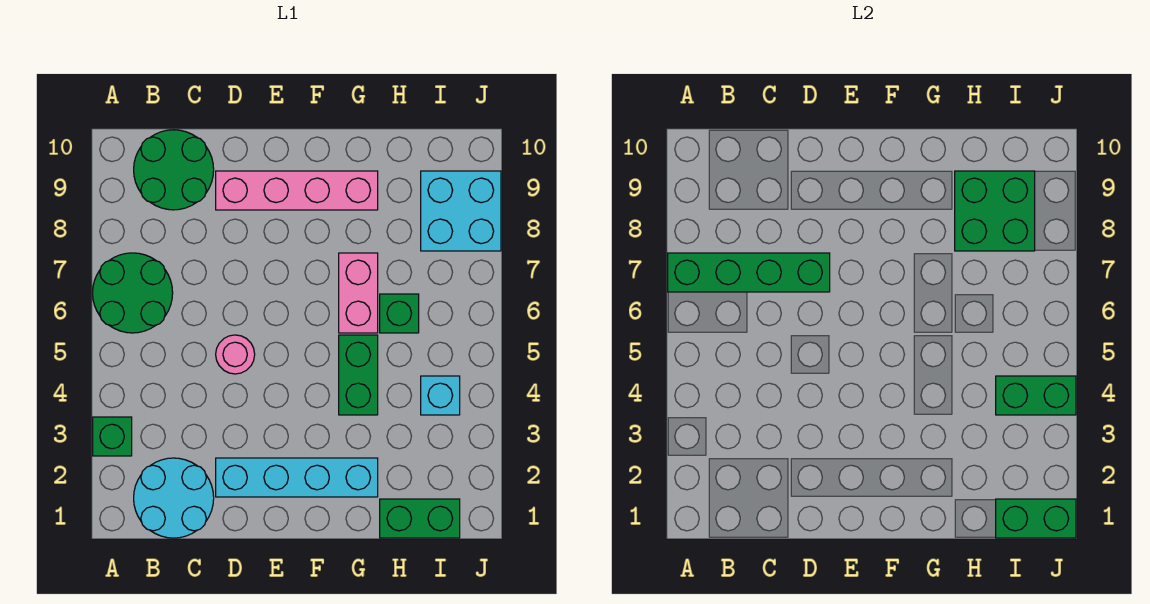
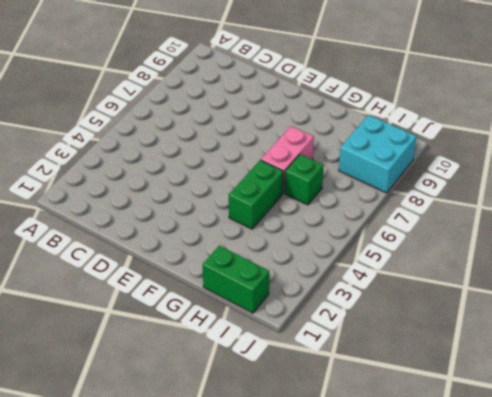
none -> green 1x1 brick [93,417,132,456]
none -> green 2x2 round brick [93,253,173,333]
none -> cyan 2x2 round brick [134,458,214,538]

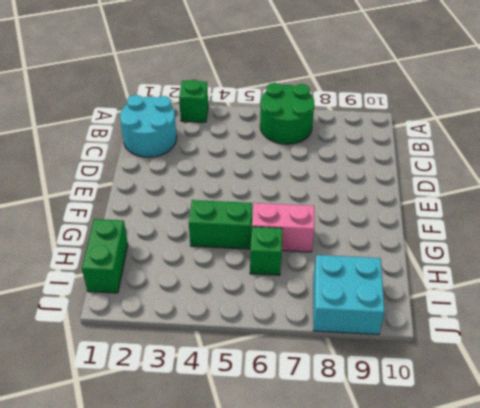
none -> green 2x2 round brick [134,130,214,210]
none -> cyan 1x4 brick [216,458,378,497]
none -> pink 1x1 round brick [216,335,255,374]

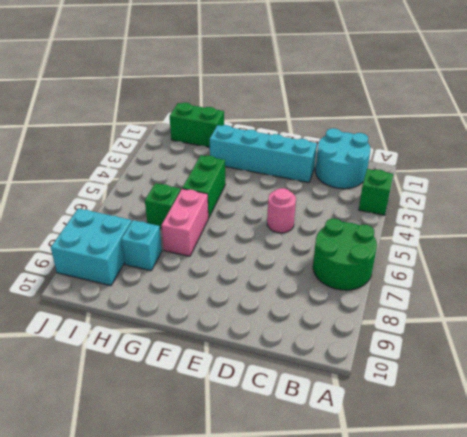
cyan 1x1 brick [121,220,162,271] -> cyan 1x1 brick moved to [421,376,460,415]
none -> green 2x2 round brick [134,130,214,210]
none -> pink 1x4 brick [216,171,378,210]
none -> green 1x4 brick [668,253,830,292]

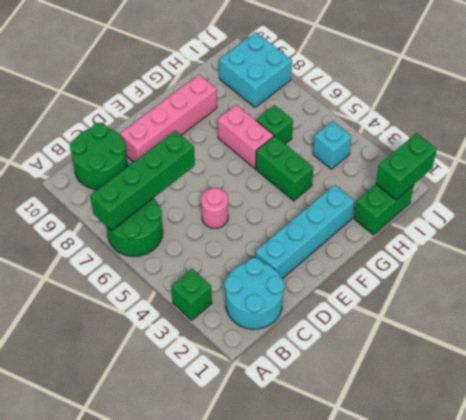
none -> green 2x2 brick [955,171,1035,251]
none -> green 1x2 brick [996,376,1076,415]

